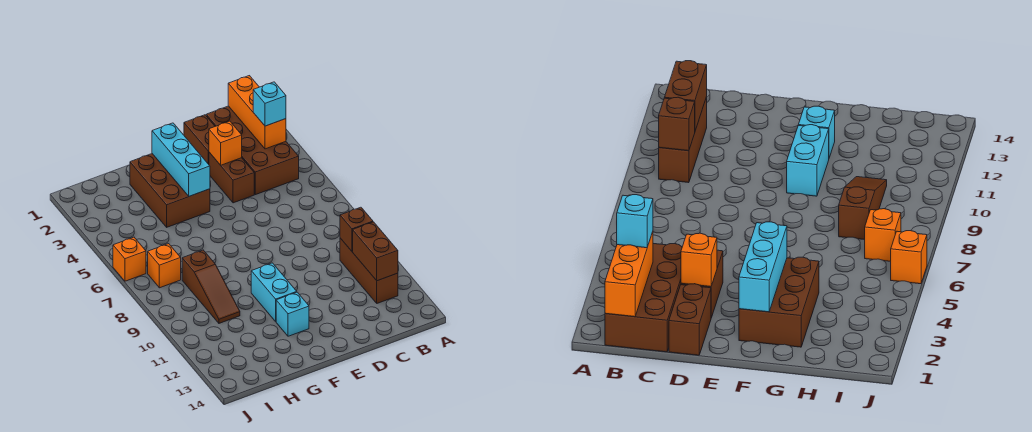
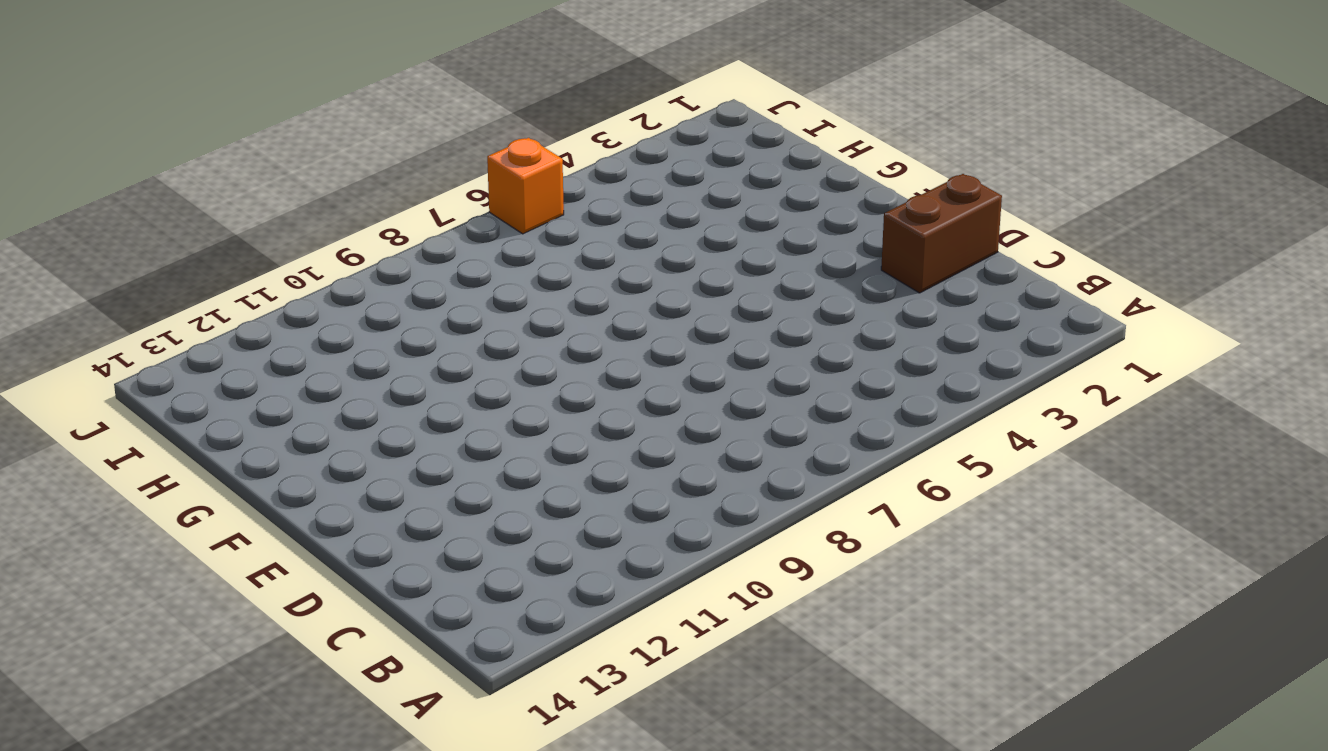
none -> brown 2x4 brick [206,106,299,195]
none -> brown 1x3 brick [340,238,398,303]
none -> brown 1x2 brick [209,152,254,203]

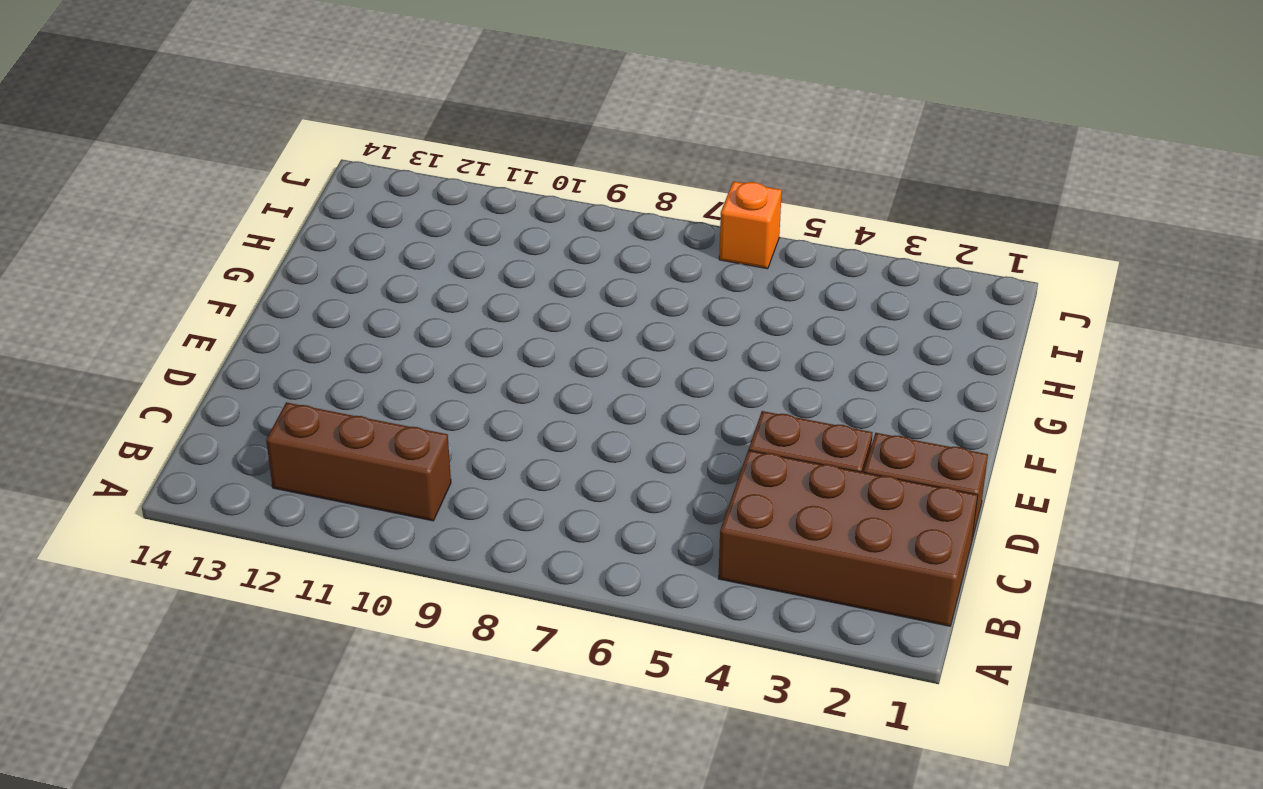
none -> brown 2x3 brick [130,154,210,227]
none -> cyan 1x2 brick [251,263,297,321]
none -> cyan 1x1 brick [276,292,309,336]

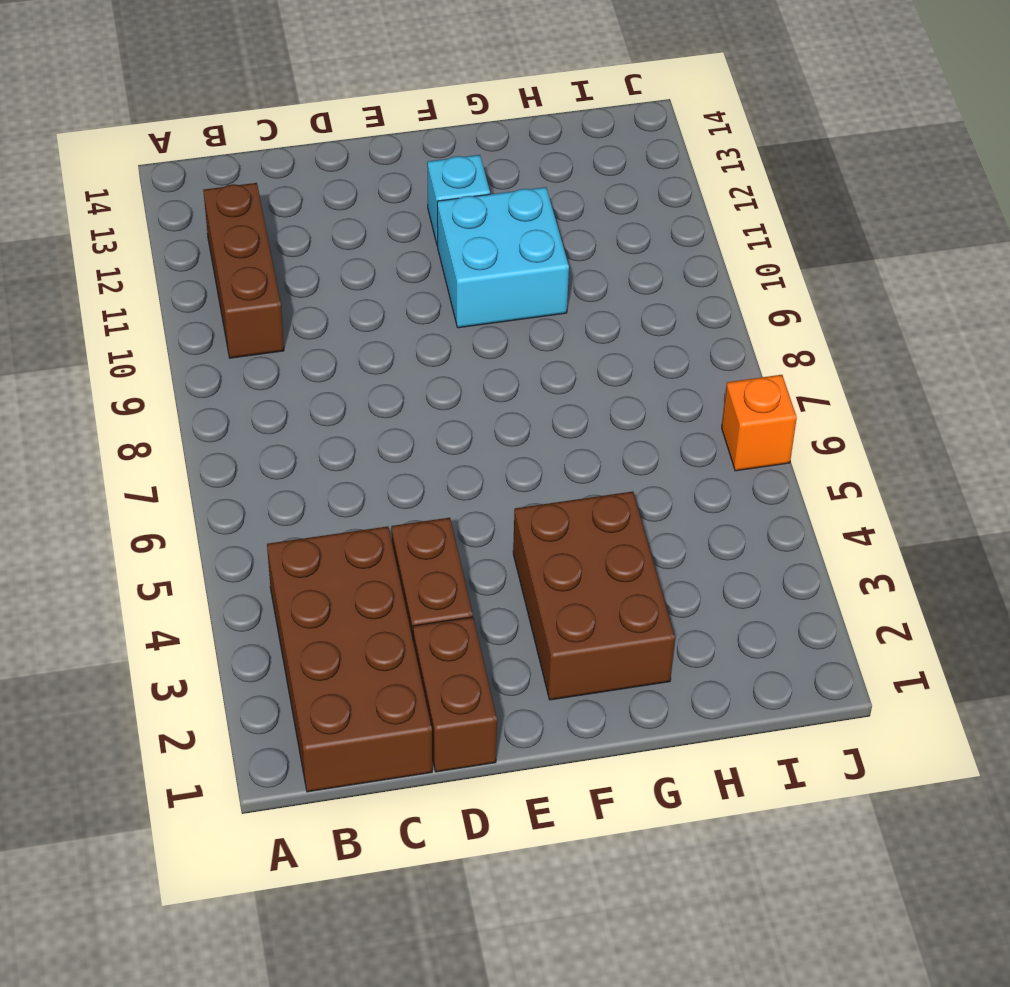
cyan 2x2 brick [437,187,569,328] -> cyan 1x2 brick [251,263,297,321]
none -> brown 1x3 slope [182,250,240,323]
none -> orange 1x1 brick [148,244,181,288]
none -> orange 1x3 brick [228,76,286,149]

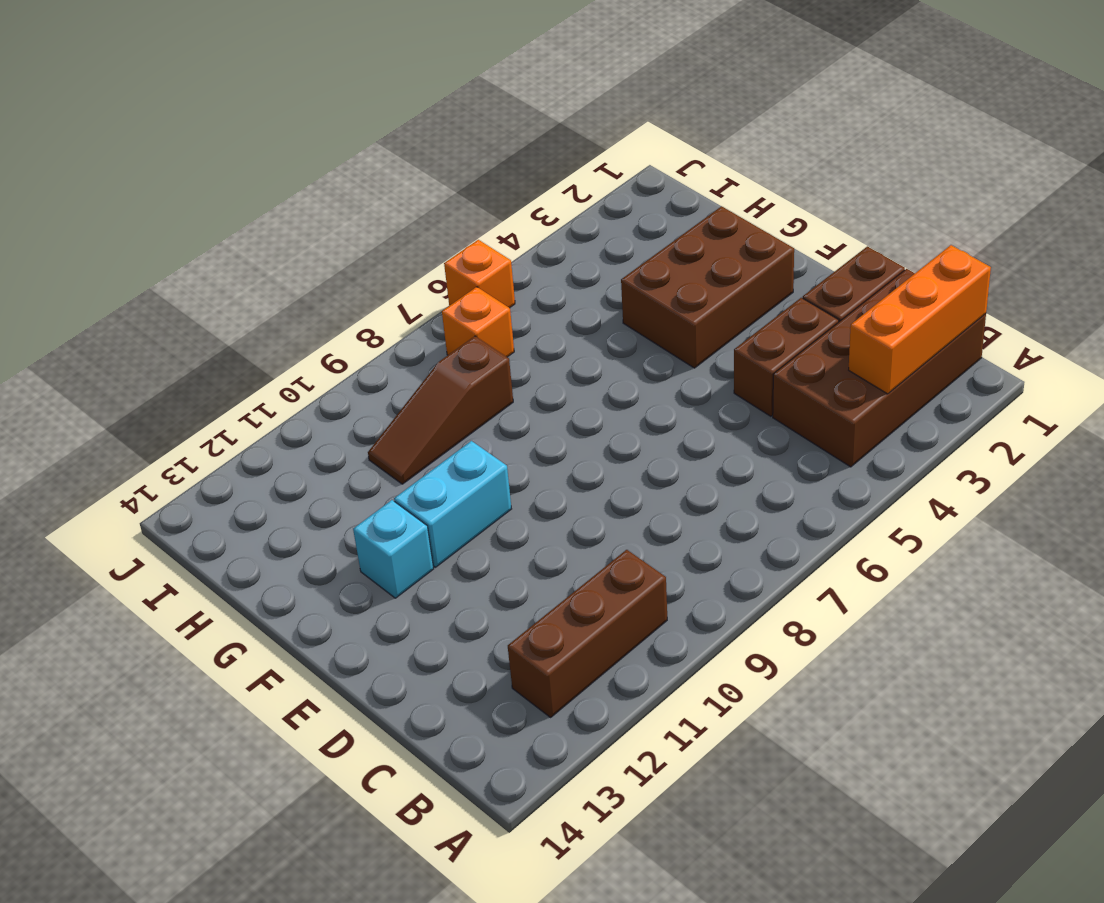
none -> brown 1x1 brick [340,207,373,251]
none -> brown 1x2 brick [353,222,398,281]
none -> orange 1x1 brick [209,121,242,165]

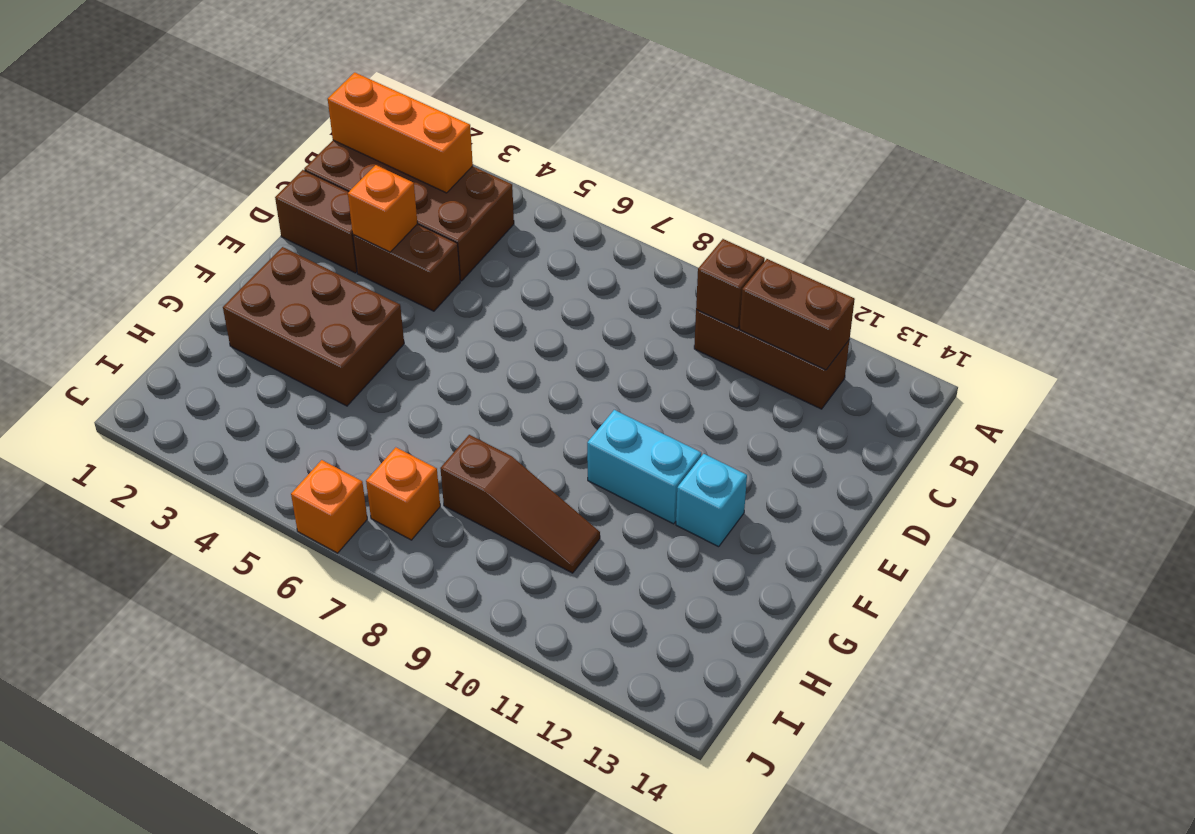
none -> cyan 1x3 brick [152,123,210,196]
none -> cyan 1x1 brick [253,82,286,126]

